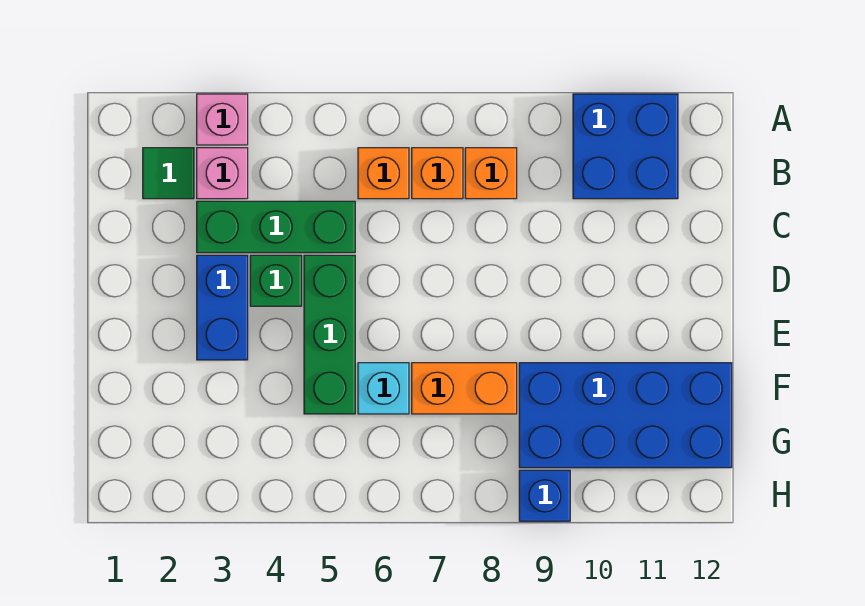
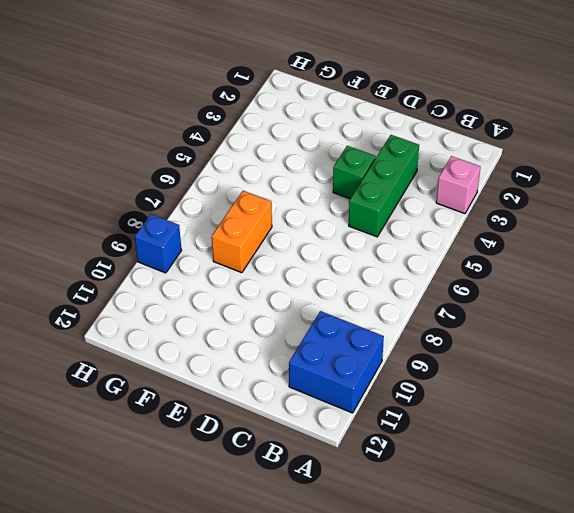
none -> green 1x1 tile [143,148,194,199]
none -> pink 1x1 brick [197,148,248,199]
none -> orange 1x1 brick [358,148,409,199]

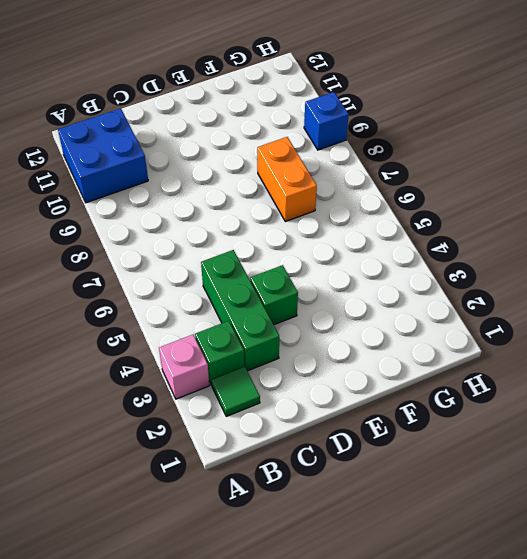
green 1x1 brick [195,321,244,385] -> pink 1x1 brick [197,148,248,199]
none -> orange 1x1 brick [358,148,409,199]
none -> orange 1x1 brick [412,148,463,199]
none -> orange 1x1 brick [465,148,517,199]

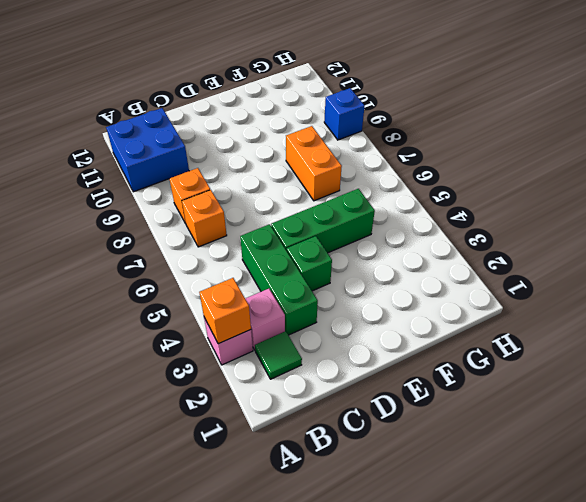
orange 1x1 brick [199,278,251,344] -> orange 1x1 brick moved to [358,148,409,199]
none -> blue 1x2 brick [197,255,248,360]
none -> cyan 1x1 brick [358,363,409,414]
none -> blue 2x4 brick [519,363,732,468]

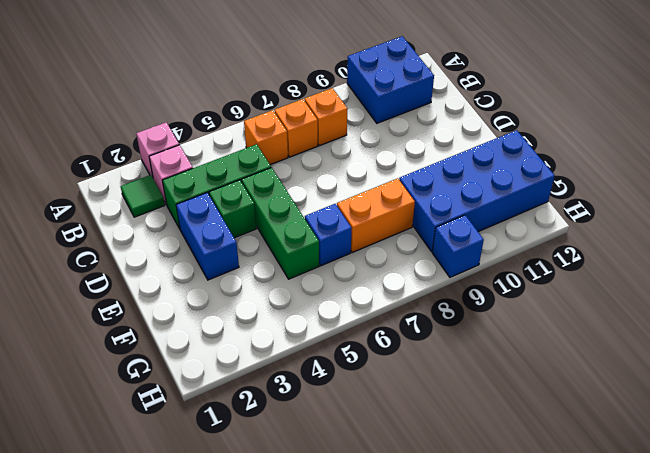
blue 1x1 brick [305,204,352,266] -> cyan 1x1 brick [358,363,409,414]

